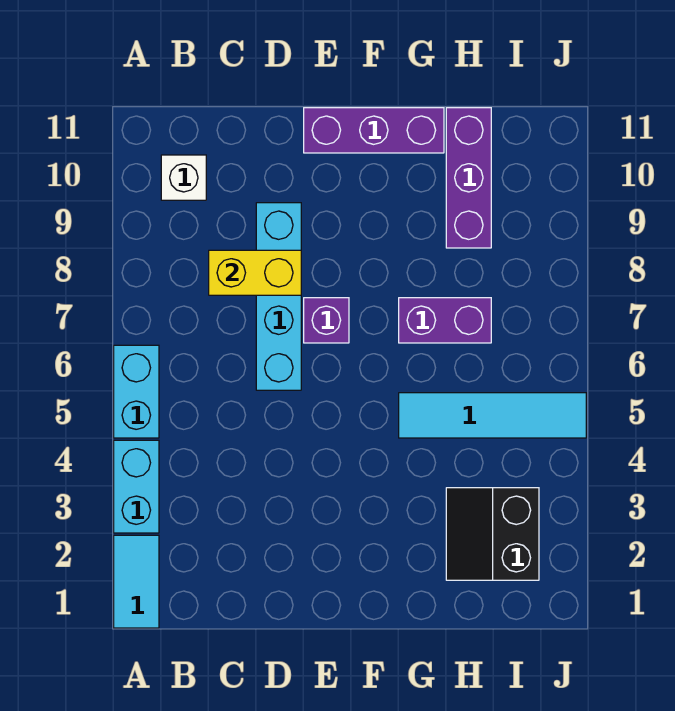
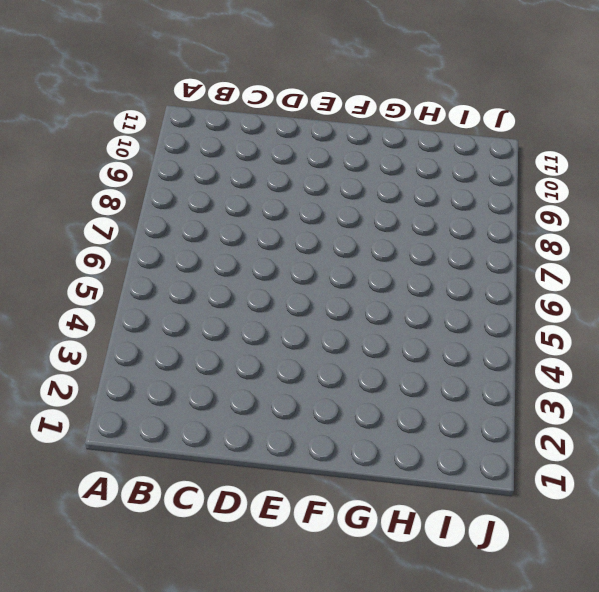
none -> cyan 1x2 tile [114,535,159,628]
none -> cyan 1x2 brick [114,440,159,533]
none -> cyan 1x2 brick [114,345,159,438]

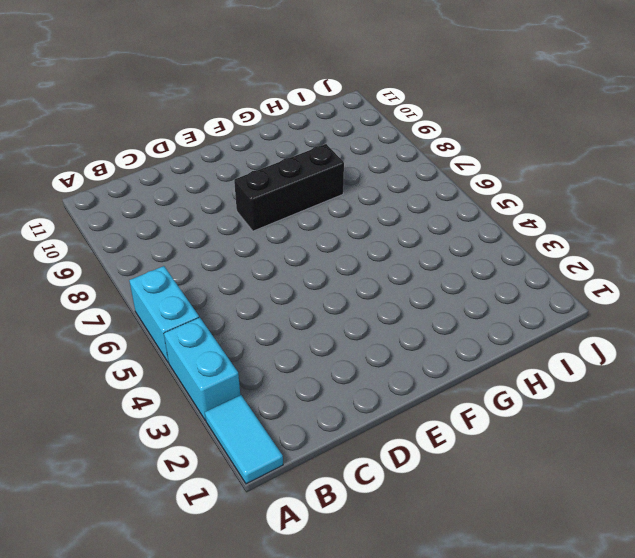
black 1x3 brick [234,144,344,231] -> none
none -> white 1x1 brick [161,155,206,200]
none -> cyan 1x4 brick [256,203,301,390]
none -> purple 1x1 brick [304,298,349,343]

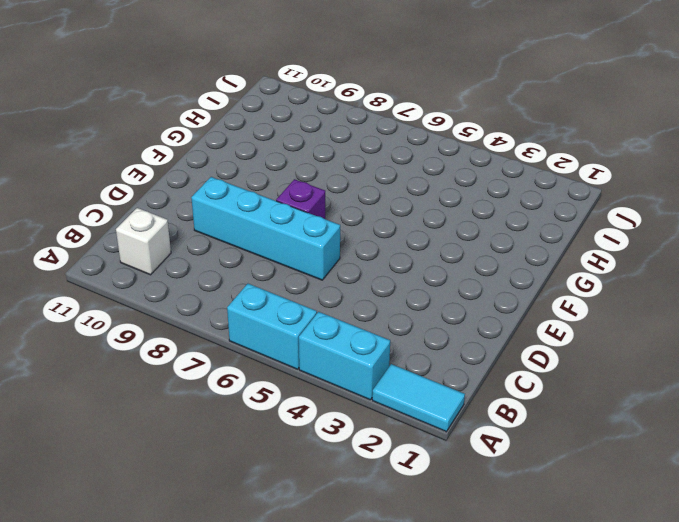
none -> purple 1x3 brick [304,108,444,153]
none -> cyan 1x4 tile [399,393,586,438]
none -> purple 1x2 brick [399,298,491,343]

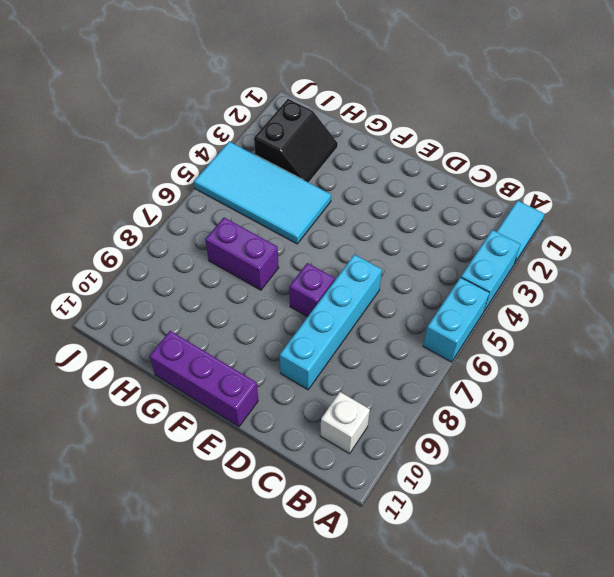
cyan 2x4 tile [194,142,331,244] -> cyan 1x4 tile [399,393,586,438]
none -> purple 1x3 brick [446,108,491,248]
none -> yellow 1x2 brick [209,250,301,295]

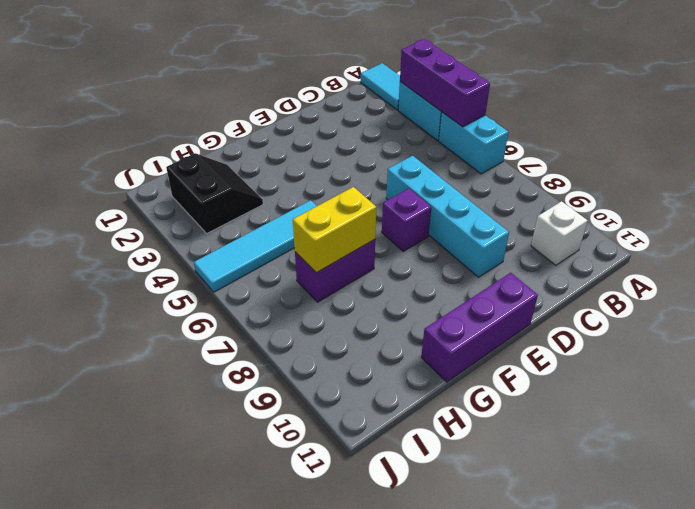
purple 1x3 brick [400,39,490,127] -> purple 1x3 brick moved to [446,108,491,248]
yellow 1x2 brick [293,187,376,273] -> yellow 1x2 brick moved to [209,250,301,295]

